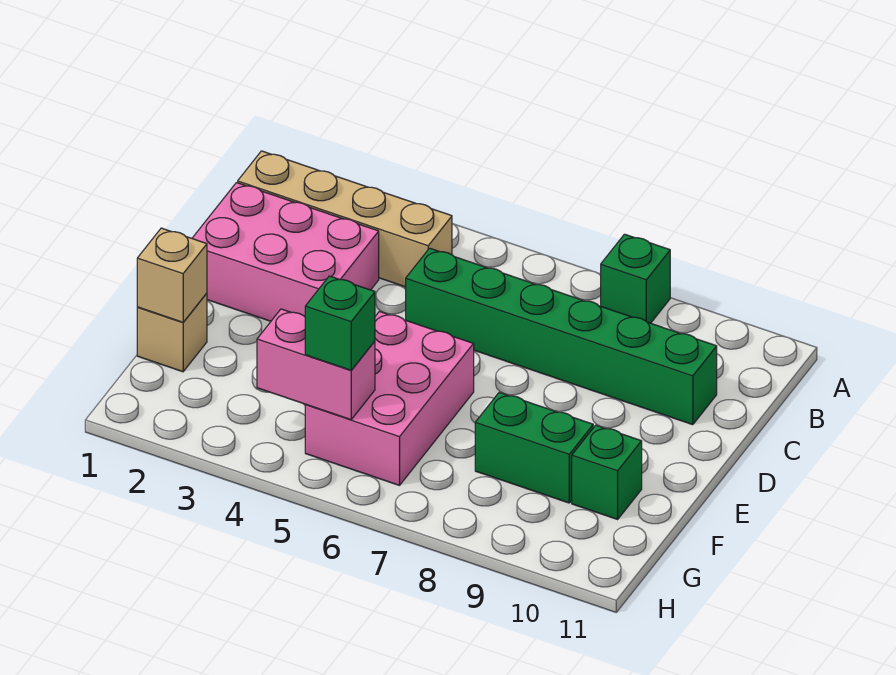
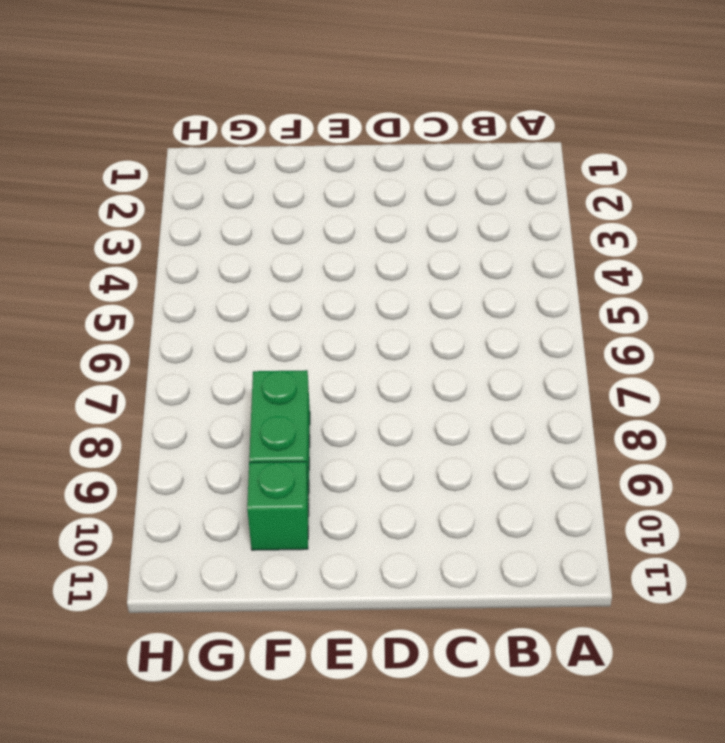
none -> green 1x1 brick [601,234,670,323]
none -> tan 1x4 brick [238,151,452,287]

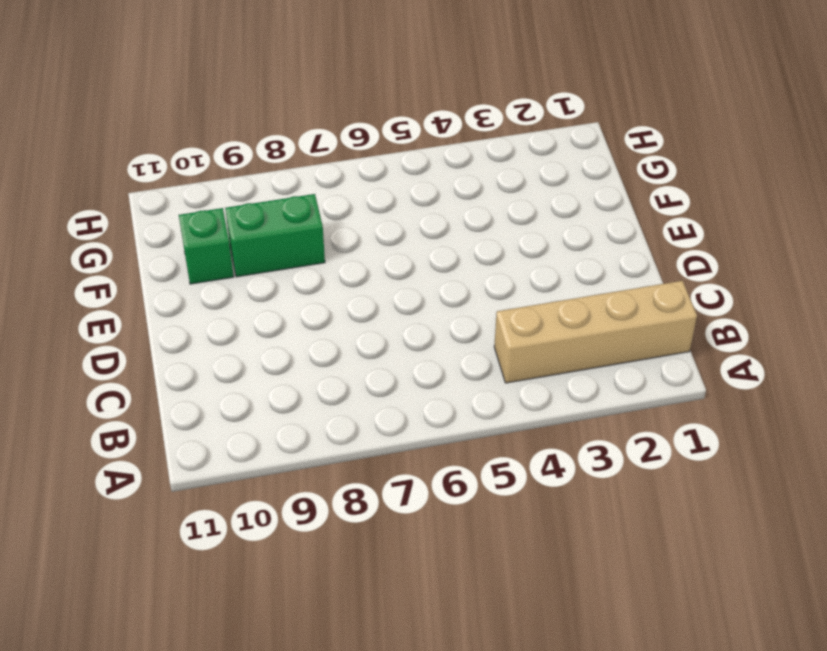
none -> green 1x1 brick [601,234,670,323]
none -> pink 2x3 brick [192,183,379,321]

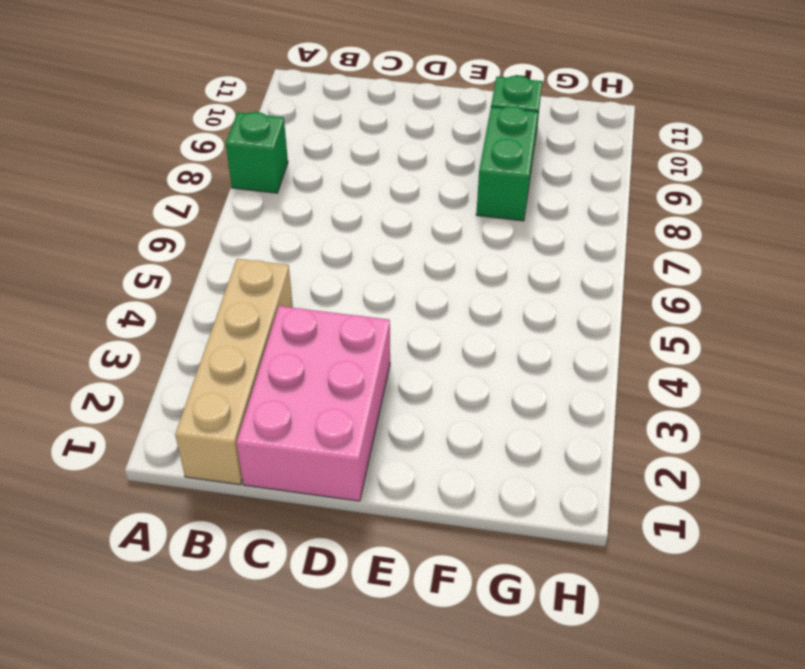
none -> green 1x6 brick [406,248,717,425]
none -> pink 2x3 brick [305,312,474,485]

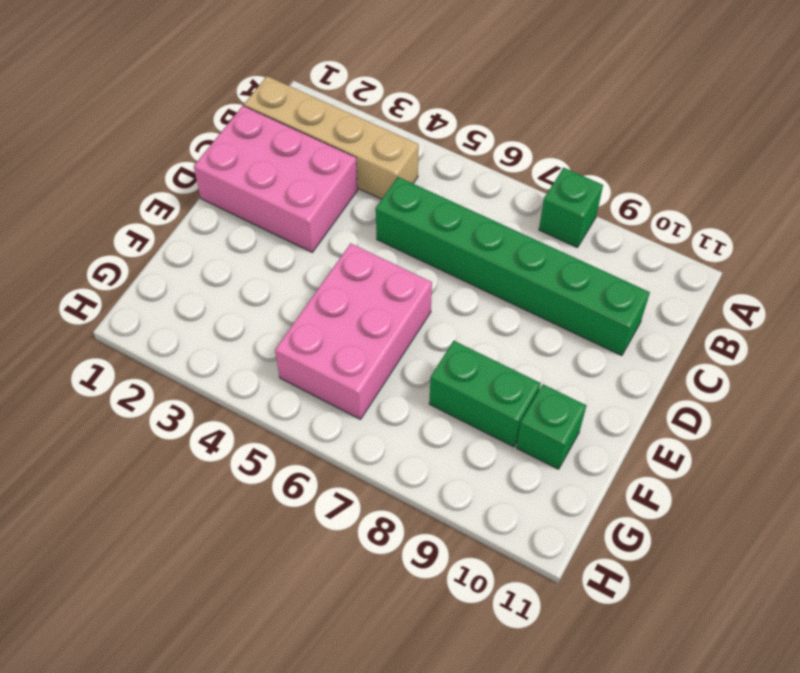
none -> tan 1x1 brick [137,293,207,372]
none -> tan 1x1 brick [137,228,207,322]

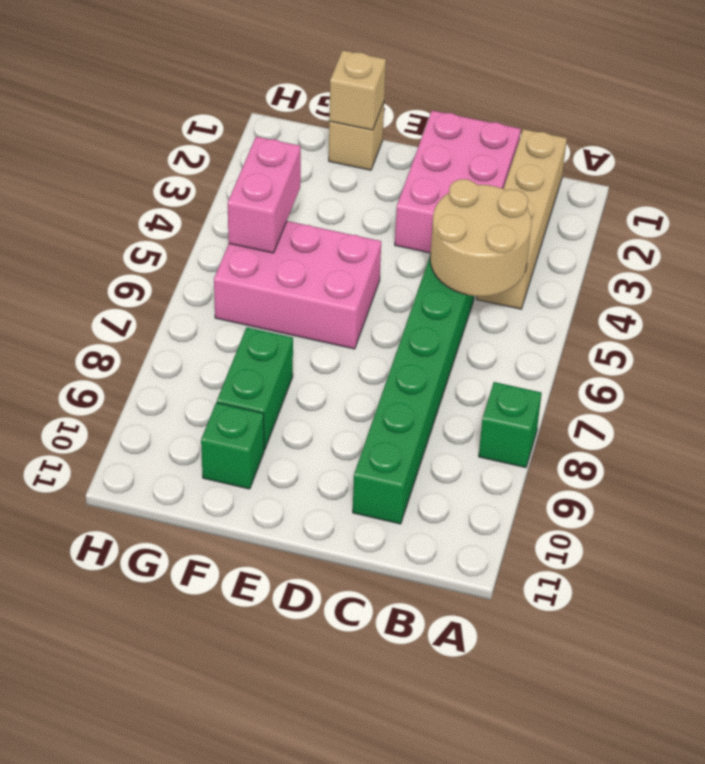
tan 2x2 round brick [430,179,531,296] -> none
none -> green 1x1 brick [305,276,375,370]

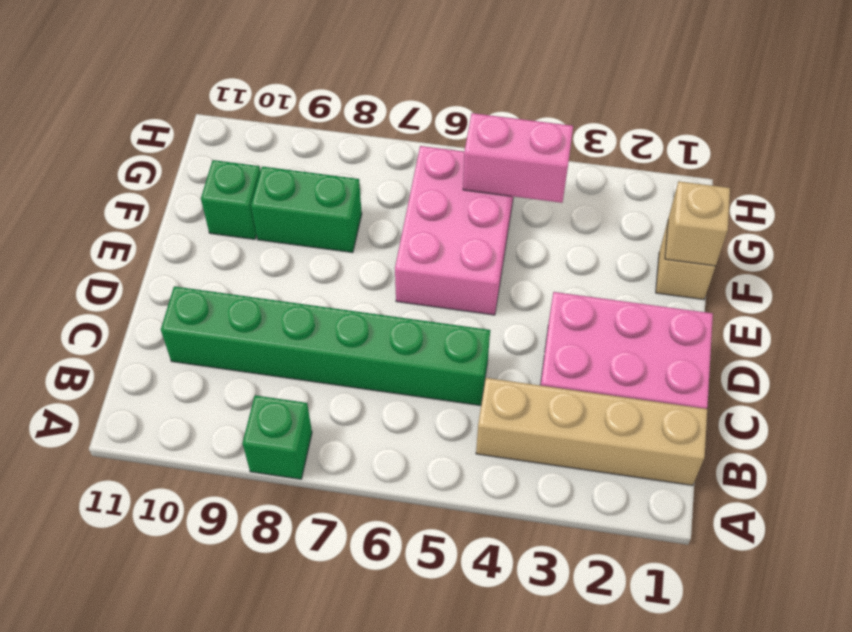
none -> green 1x1 brick [305,276,375,370]

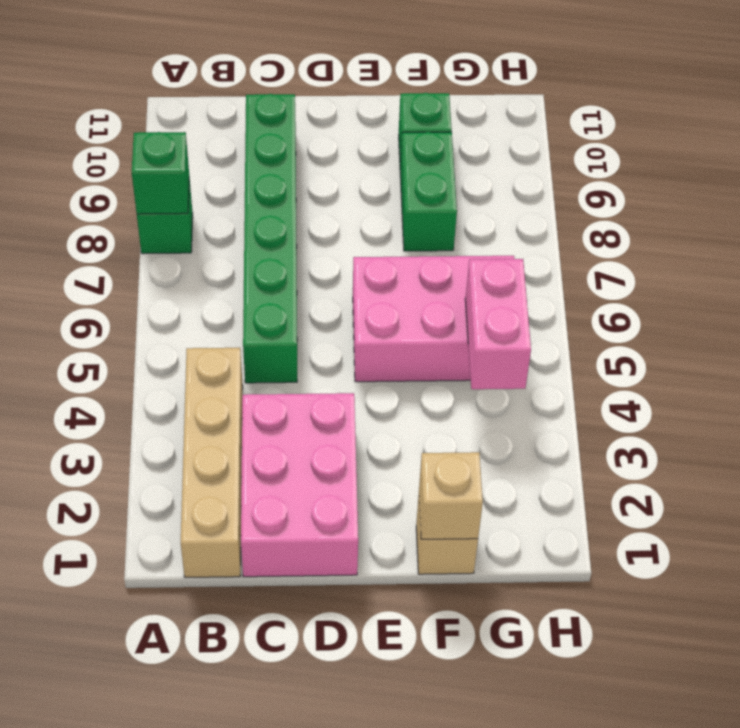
green 1x1 brick [132,132,189,214] -> green 1x1 brick moved to [305,276,375,370]

